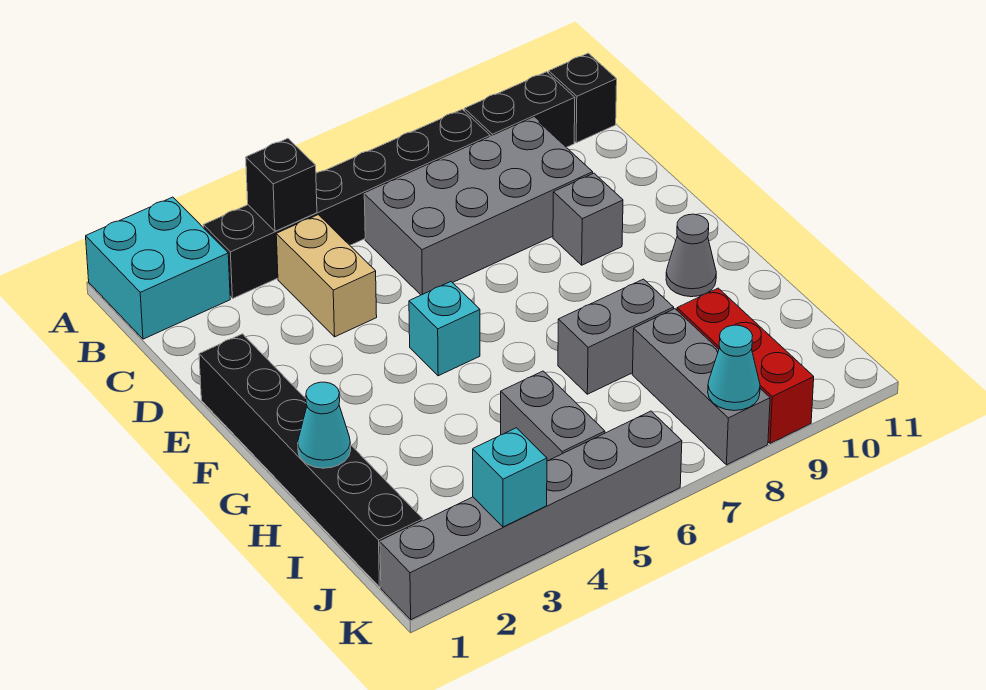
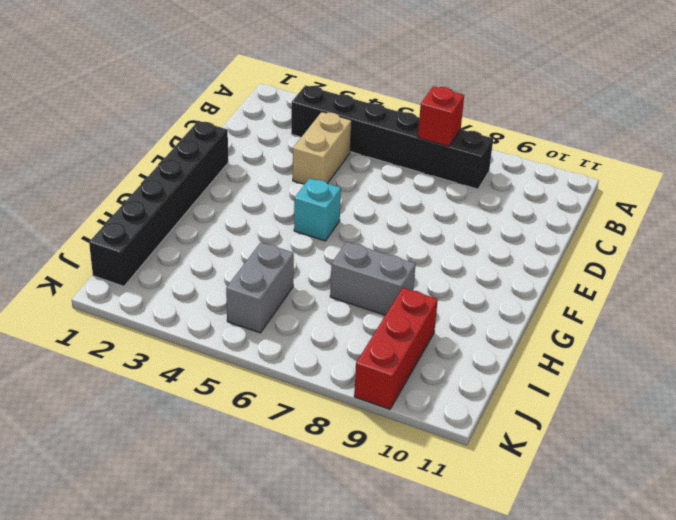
red 1x1 brick [418,86,464,147] -> none
none -> cyan 2x2 brick [86,197,230,339]
none -> black 1x2 brick [464,72,575,147]
none -> black 1x1 brick [549,53,617,143]

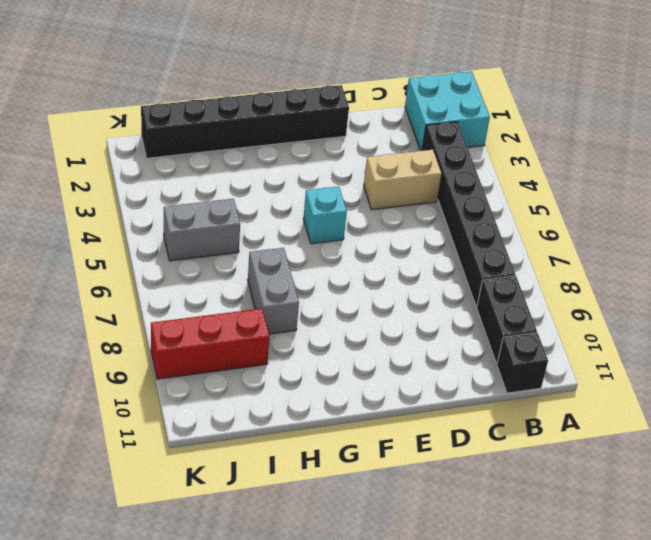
none -> grey 2x4 brick [364,118,593,295]
none -> grey 1x1 brick [553,173,623,265]
none -> grey 1x1 cone [666,214,716,297]

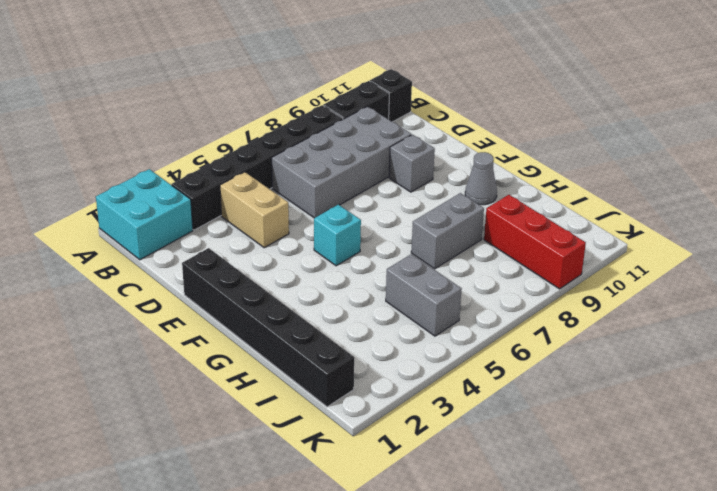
none -> grey 1x3 brick [632,309,770,465]
none -> grey 1x6 brick [380,411,682,620]
none -> black 1x1 brick [246,138,317,231]

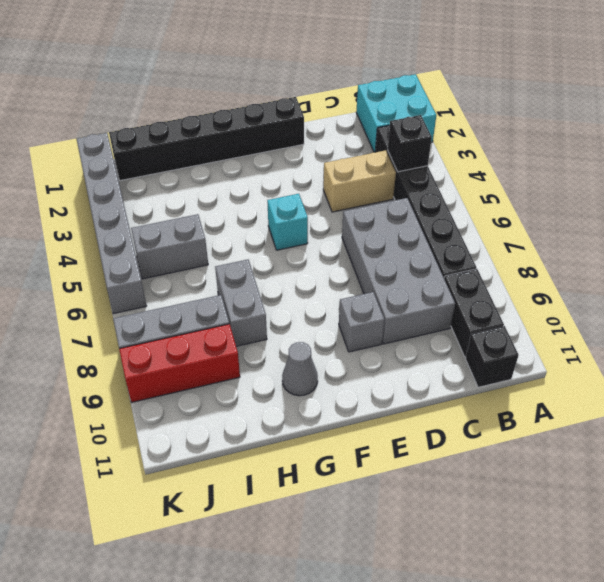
none -> cyan 1x1 cone [298,382,351,468]
none -> cyan 1x1 brick [473,428,547,527]
none -> cyan 1x1 cone [708,325,760,411]

